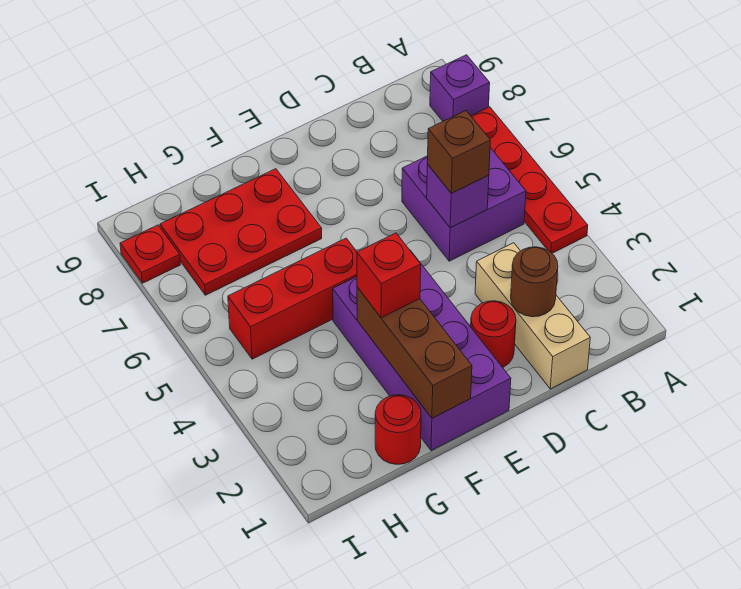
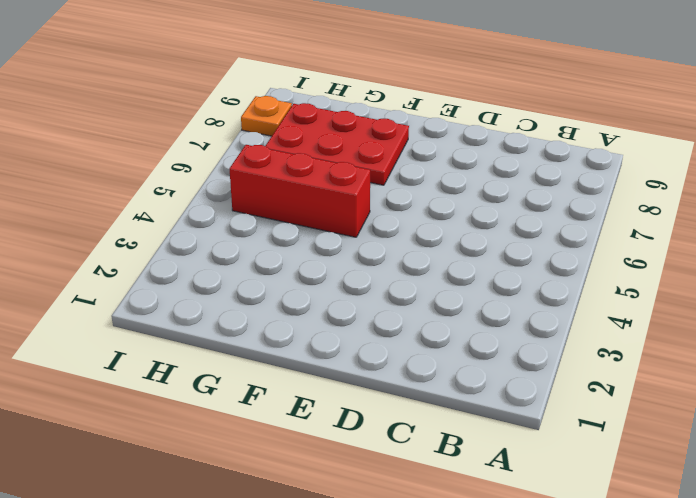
orange 1x1 plate [241,96,292,136] -> red 1x1 plate [120,225,180,283]
none -> red 1x4 plate [471,107,588,253]
none -> purple 1x1 brick [430,55,490,121]
none -> purple 2x2 brick [402,148,526,261]

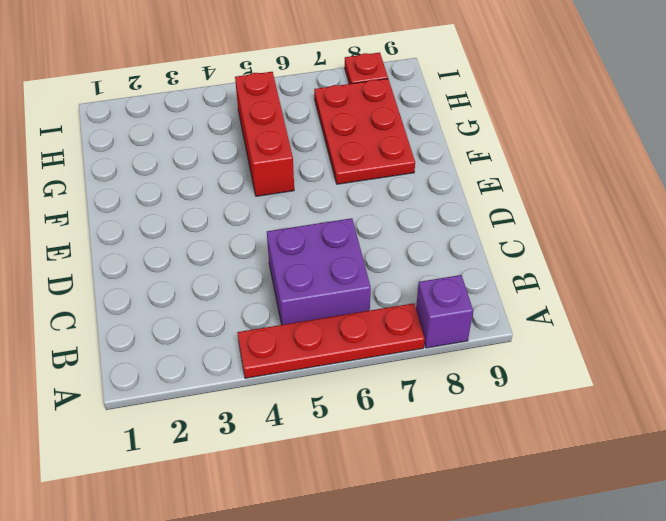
none -> tan 1x3 brick [475,243,590,389]
none -> red 1x1 round brick [471,301,516,367]
none -> purple 2x4 brick [333,250,511,451]

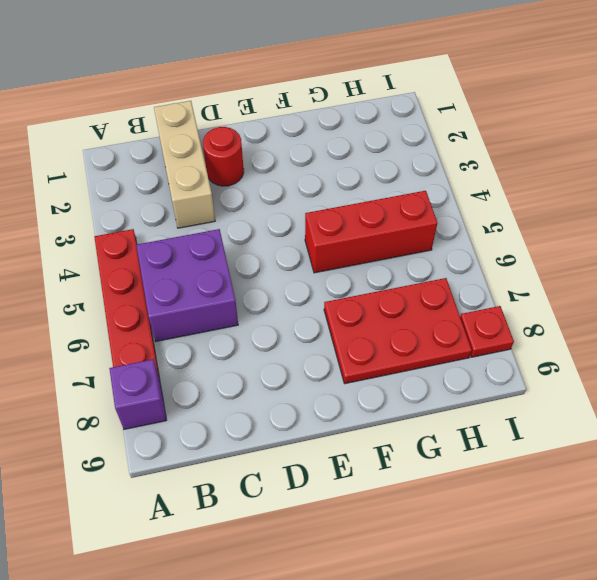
none -> purple 2x4 brick [333,250,511,451]
none -> red 1x1 round brick [375,395,421,464]
none -> brown 1x1 round brick [511,247,558,317]

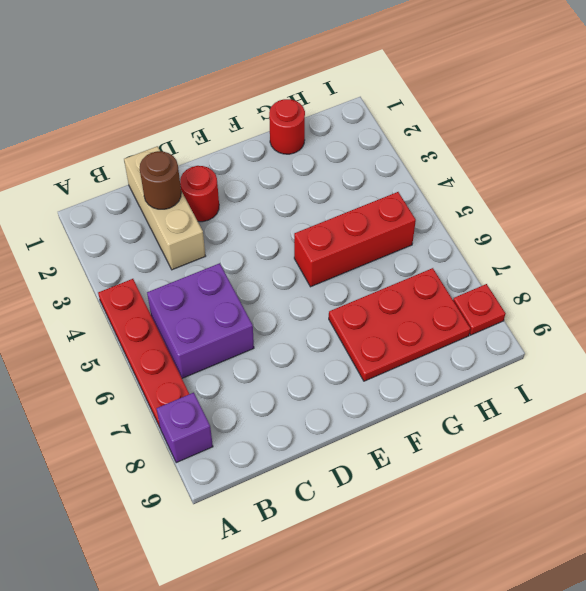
none -> purple 2x4 brick [333,250,511,451]
none -> purple 1x1 brick [427,164,489,228]
none -> brown 1x3 brick [357,287,472,418]

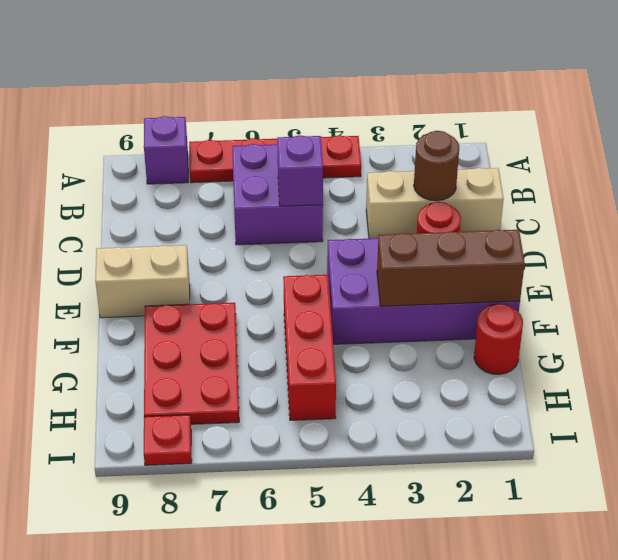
tan 1x2 brick [95,245,190,318] -> none
none -> brown 1x1 brick [427,111,490,193]
none -> red 1x1 brick [357,233,421,318]

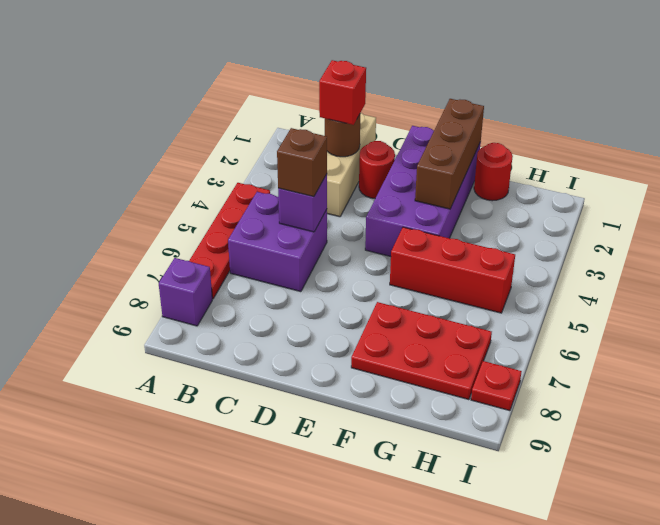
red 1x1 brick [319,60,366,125] -> red 1x1 brick moved to [357,233,421,318]

